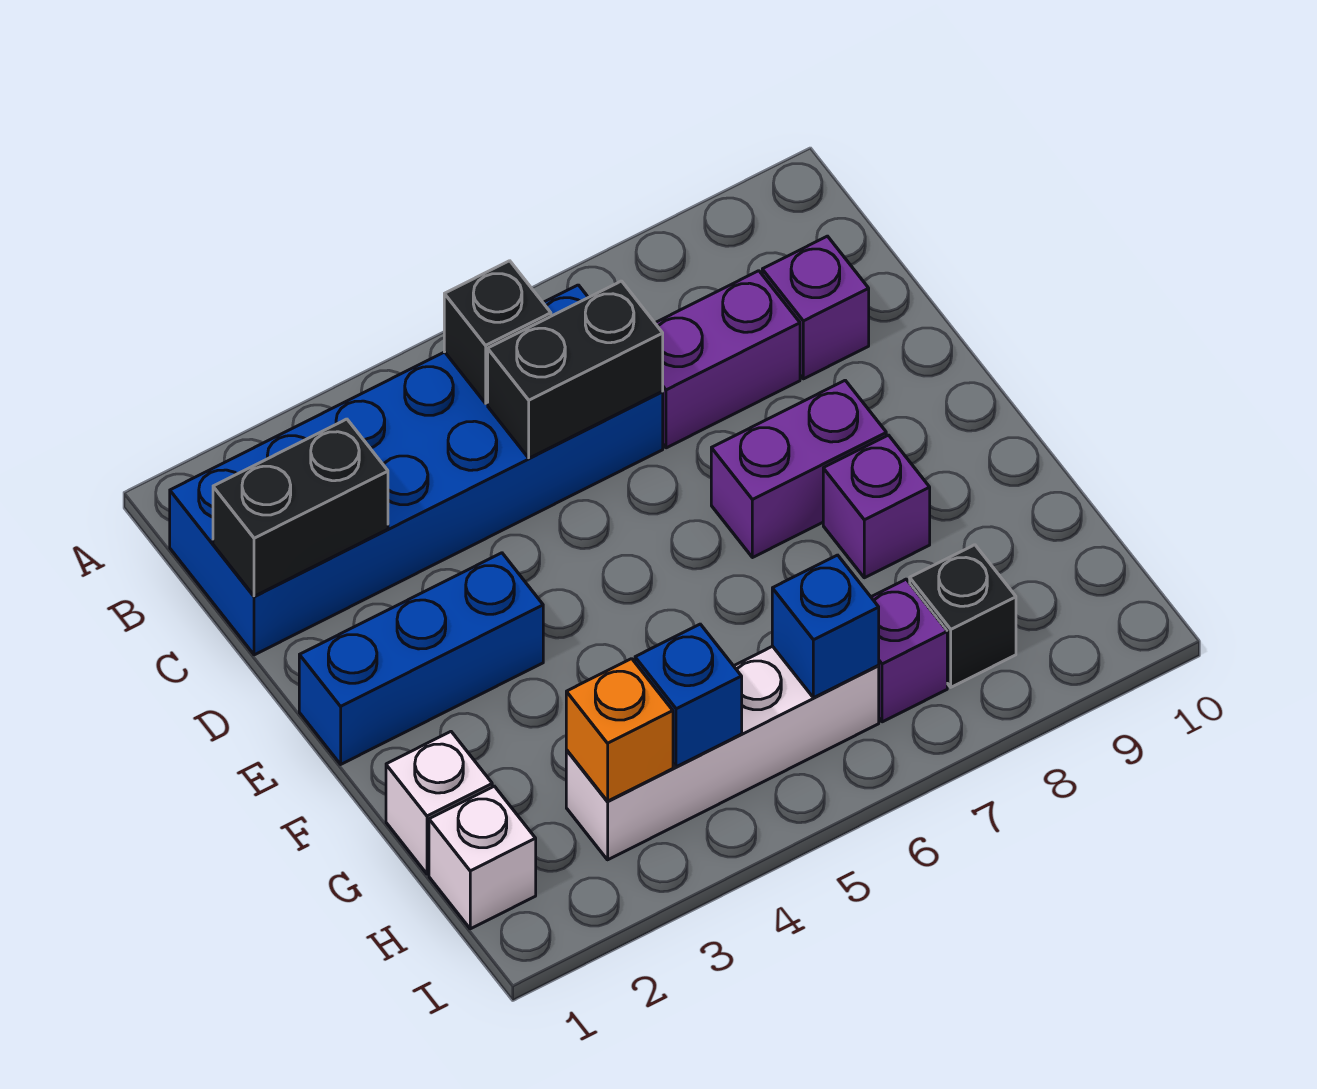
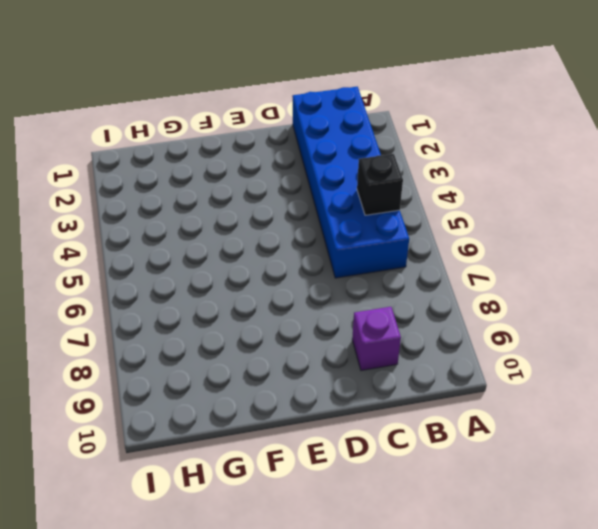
none -> purple 1x2 brick [655,271,800,448]
none -> blue 1x3 brick [299,553,543,764]
none -> purple 1x2 brick [711,380,886,558]

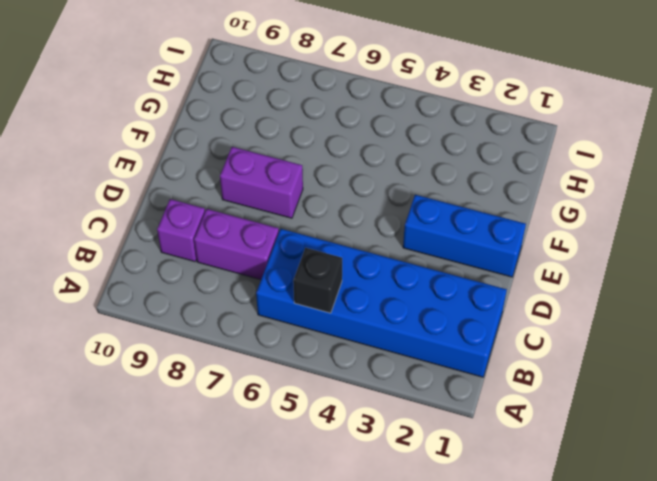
none -> purple 1x1 brick [823,435,930,578]
none -> white 1x1 brick [386,732,492,874]
none -> white 1x1 brick [429,786,536,929]

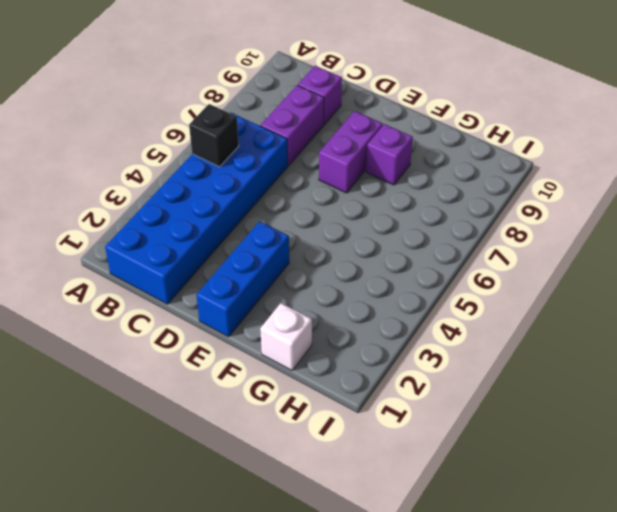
none -> white 1x1 brick [429,786,536,929]
none -> white 1x4 brick [566,646,879,860]
none -> purple 1x1 brick [871,579,947,722]

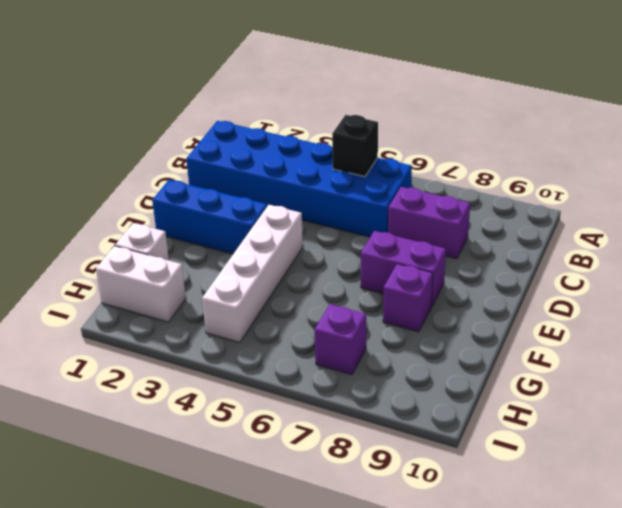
white 1x4 brick [202,205,303,343] -> white 1x4 brick turned to [566,646,879,860]
white 1x2 brick [96,246,186,322] -> white 1x1 brick [429,786,536,929]
none -> purple 1x1 brick [762,236,869,379]
none -> black 1x1 brick [910,545,1016,687]
none -> black 1x2 brick [213,419,388,596]

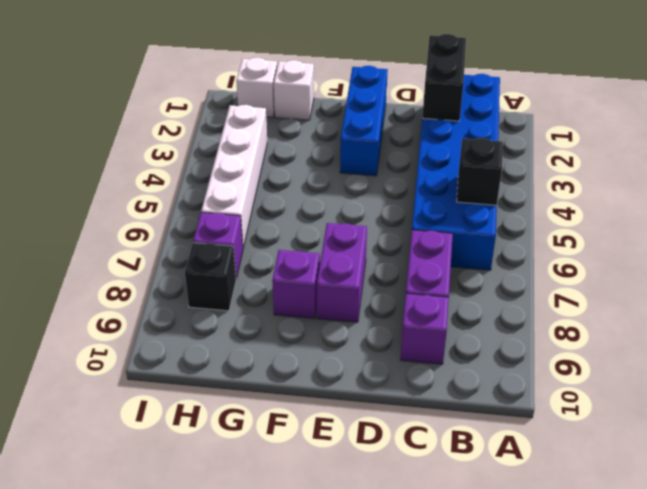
none -> black 1x2 brick [488,281,663,458]
none -> orange 1x1 brick [566,659,673,801]
none -> blue 1x1 brick [635,624,742,767]

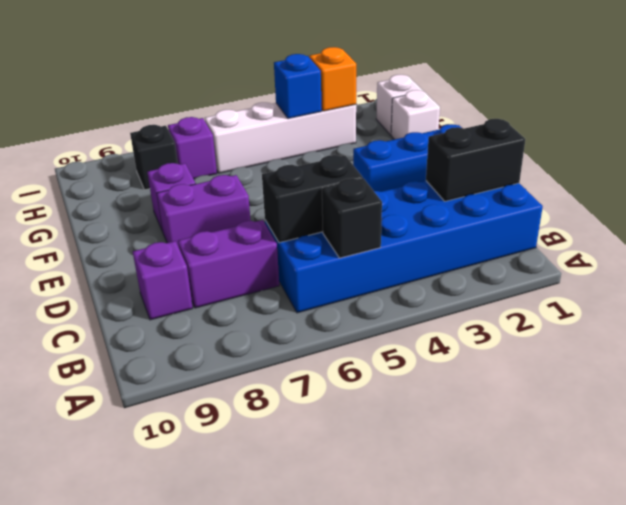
none -> blue 1x1 brick [772,555,879,698]

